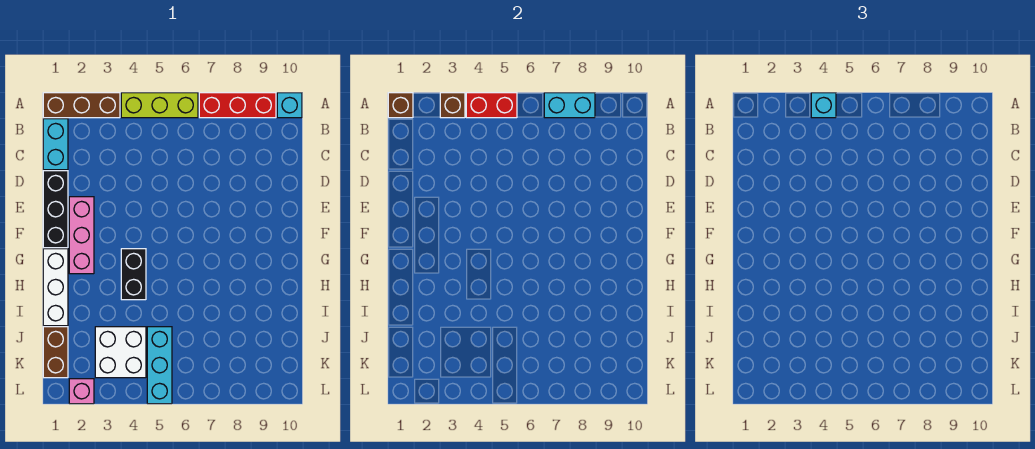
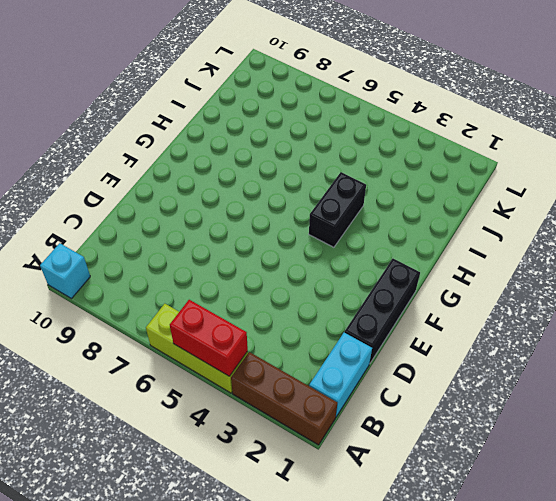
none -> red 1x3 brick [199,93,276,118]
none -> pink 1x3 brick [69,197,94,274]
none -> white 1x3 brick [43,249,68,326]

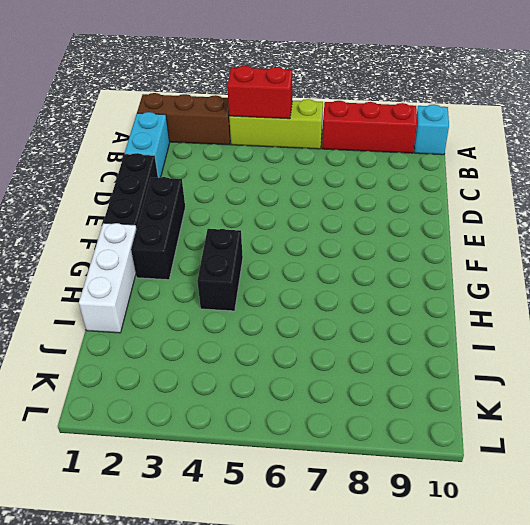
black 1x3 brick [131,177,185,280] -> pink 1x3 brick [69,197,94,274]
none -> brown 1x2 brick [43,327,68,378]
none -> white 2x2 brick [95,327,146,378]
none -> cyan 1x3 brick [147,327,172,404]

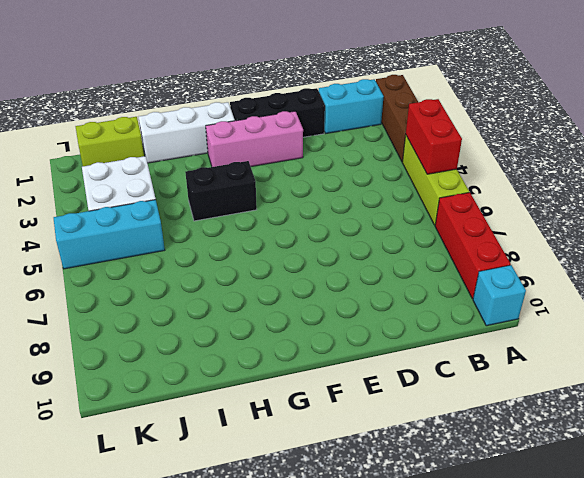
lime 1x2 brick [76,117,144,166] -> brown 1x2 brick [43,327,68,378]
none -> pink 1x1 brick [69,379,94,404]
none -> brown 1x1 brick [388,93,413,118]
none -> brown 1x1 brick [440,93,465,118]

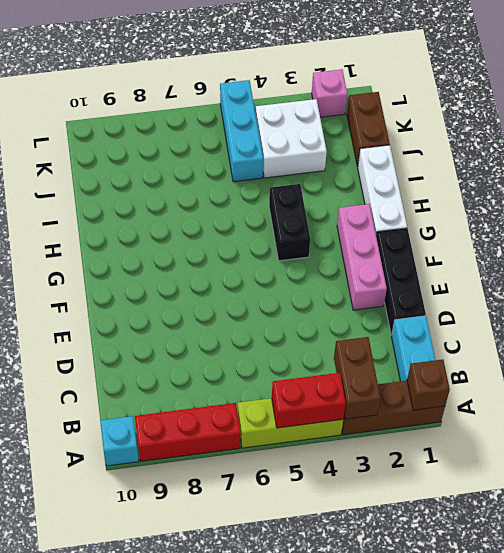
brown 1x2 brick [334,337,380,419] -> brown 1x1 brick [440,93,465,118]
none -> cyan 1x2 brick [544,93,595,118]
none -> cyan 1x1 brick [811,93,836,118]

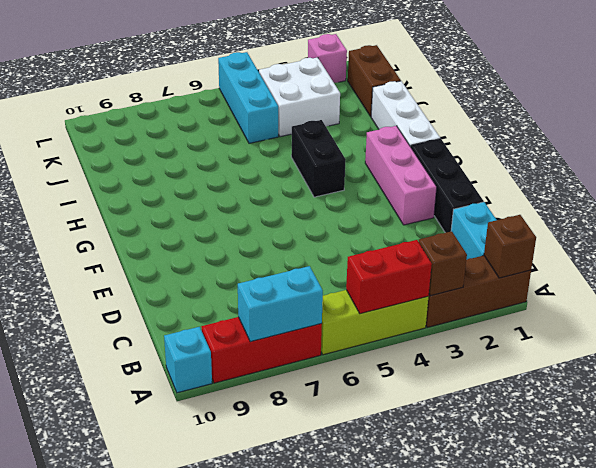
none -> cyan 1x1 brick [811,93,836,118]

